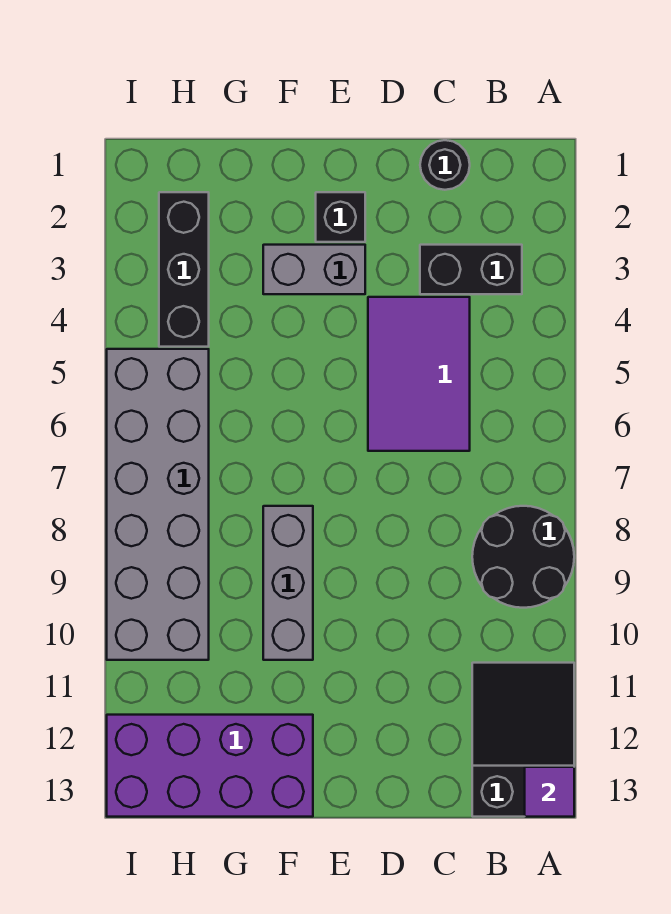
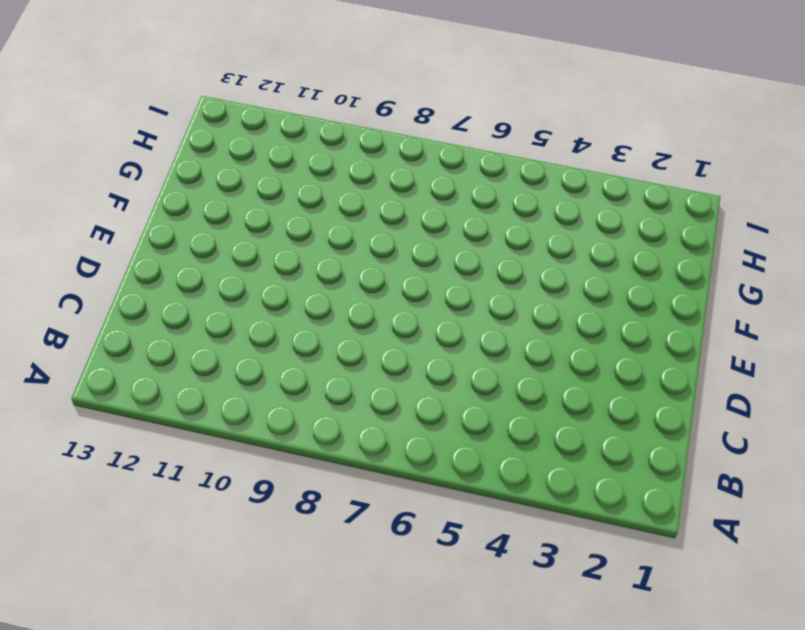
none -> black 2x2 round brick [472,506,574,608]
none -> black 2x3 slope [472,663,574,817]
none -> black 1x2 brick [420,245,522,294]

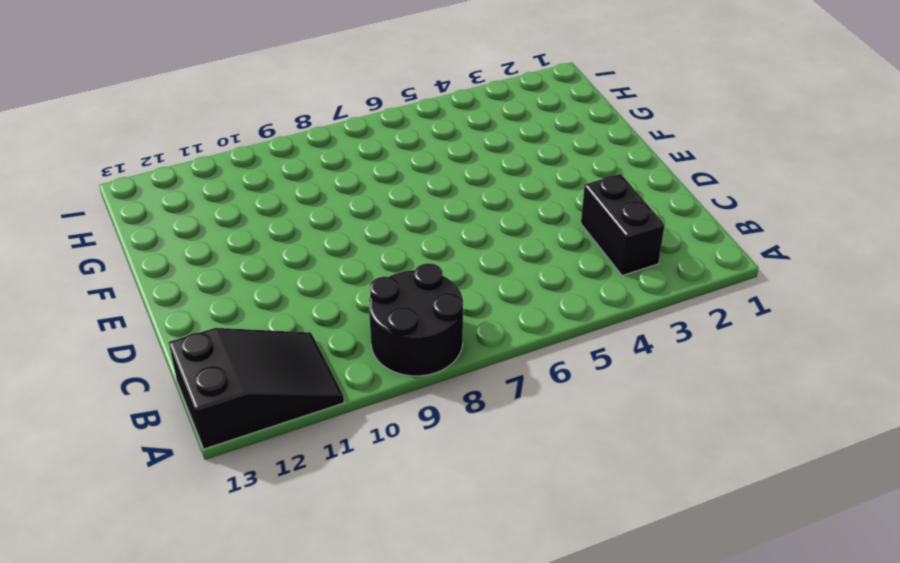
none -> black 1x1 round brick [420,140,470,190]
none -> purple 2x3 tile [368,297,470,451]
none -> black 1x1 brick [316,192,365,242]

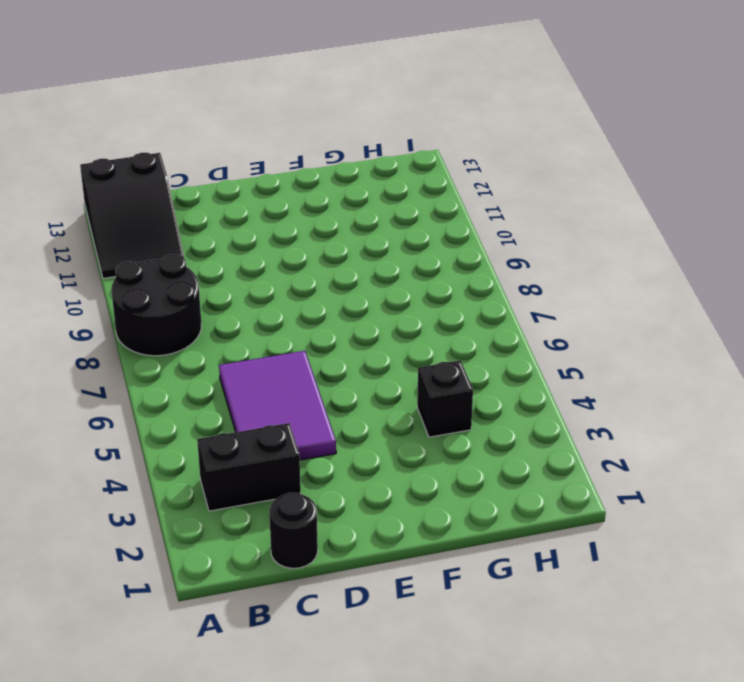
black 1x1 brick [417,360,473,437] -> black 1x1 brick moved to [316,192,365,242]
none -> grey 1x2 brick [263,245,365,294]
none -> grey 1x3 brick [263,506,313,660]
none -> purple 2x4 brick [107,715,313,817]

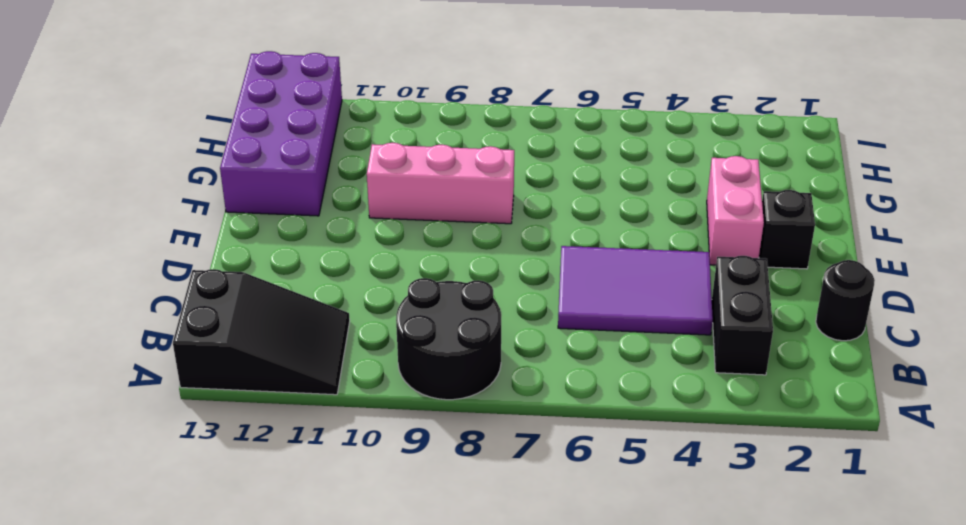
pink 1x2 brick [707,156,764,265] -> grey 1x2 brick [263,245,365,294]
pink 1x3 brick [367,143,514,224] -> grey 1x3 brick [263,506,313,660]
none -> black 1x3 brick [159,192,209,347]
none -> grey 2x6 brick [107,349,209,660]
none -> purple 1x1 tile [525,767,574,817]

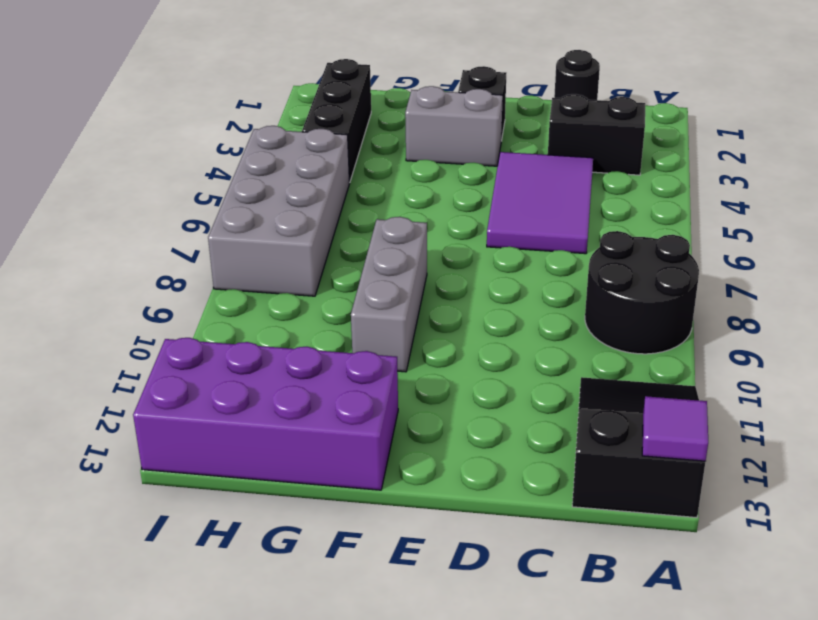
grey 2x4 brick [208,126,350,296] -> grey 2x6 brick [107,349,209,660]

